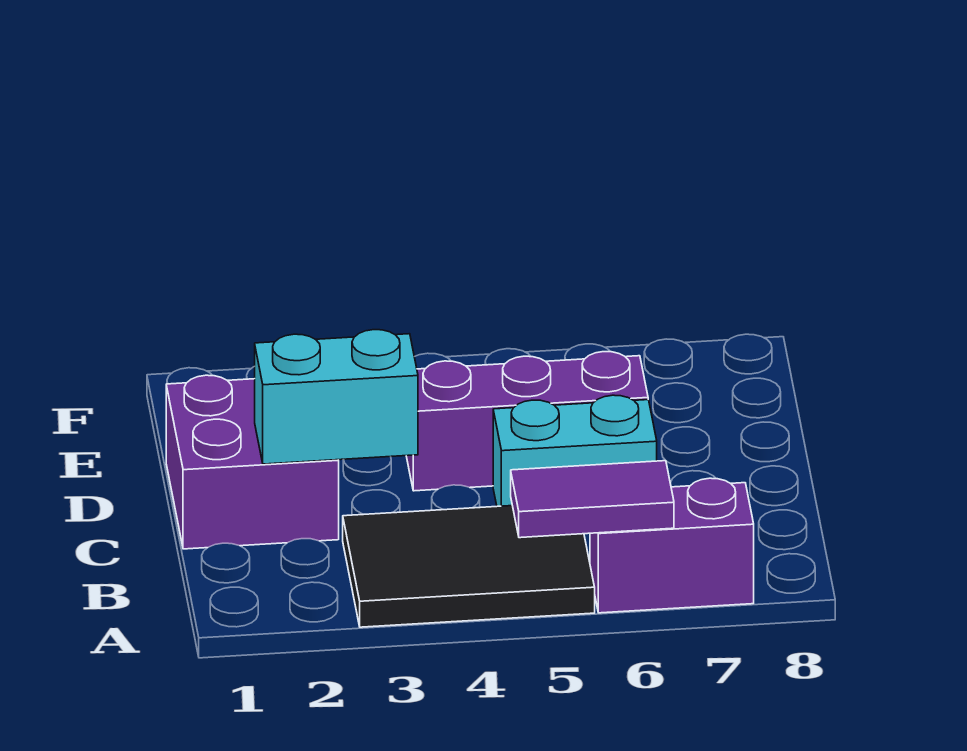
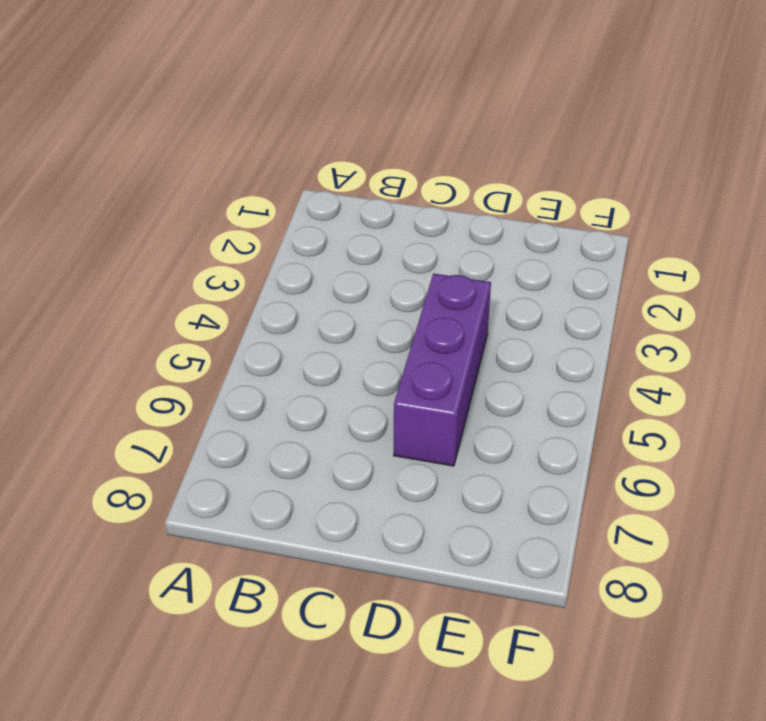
none -> black 2x3 tile [343,506,595,627]
none -> purple 1x2 brick [590,478,754,613]

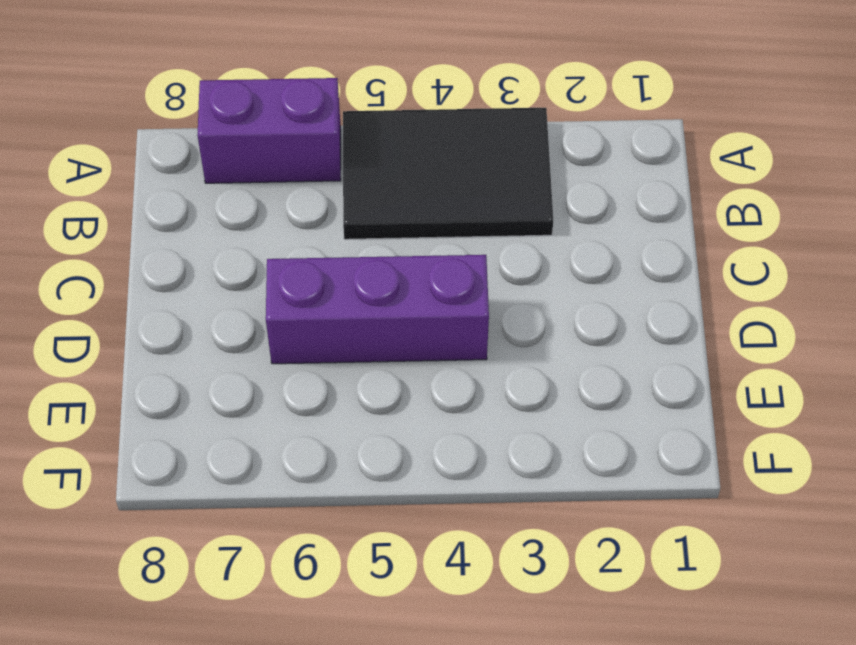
none -> purple 2x2 brick [166,375,339,549]
none -> cyan 1x2 brick [493,395,657,506]

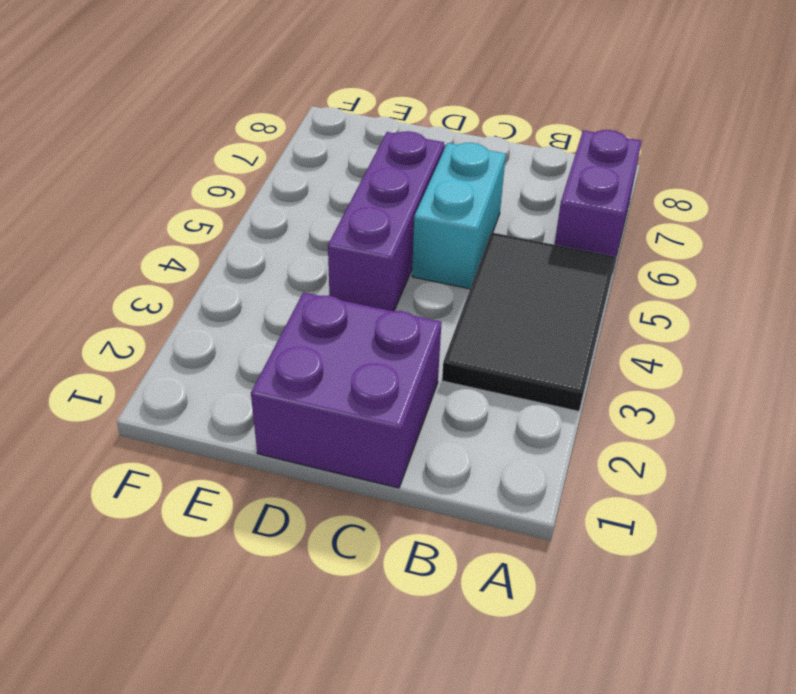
none -> purple 1x2 tile [511,461,674,538]
none -> cyan 1x2 brick [255,330,418,464]

